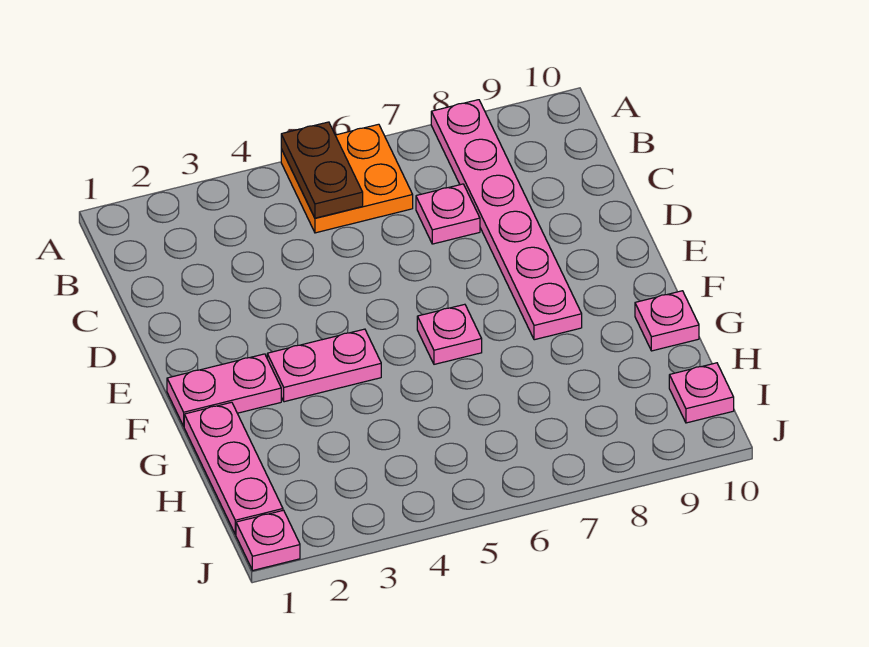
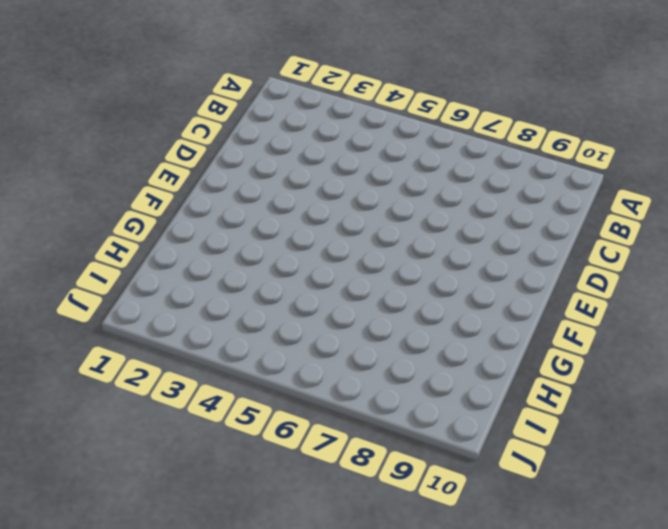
none -> orange 2x2 plate [281,124,413,233]
none -> pink 1x6 plate [431,100,582,340]

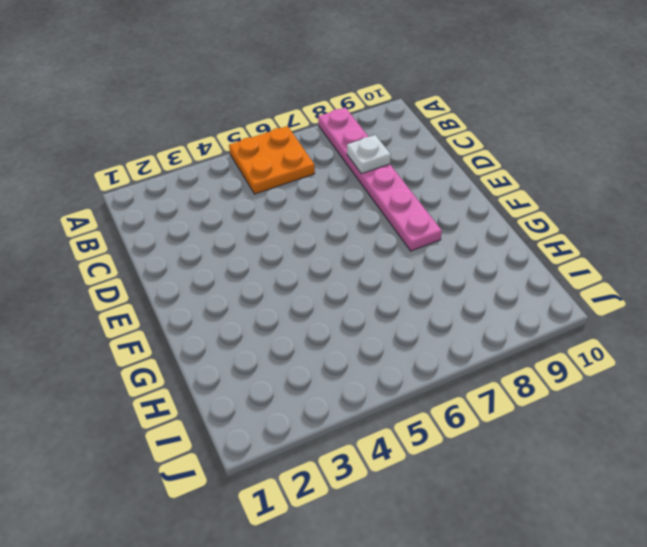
white 1x1 plate [347,135,391,174] -> none
none -> pink 1x1 plate [416,184,480,244]
none -> pink 1x2 plate [167,354,281,426]

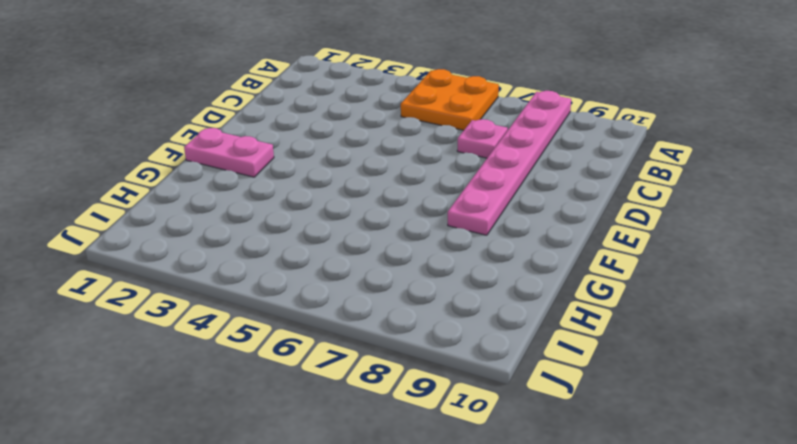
none -> pink 1x2 plate [267,329,381,402]
none -> pink 1x1 plate [417,304,482,364]

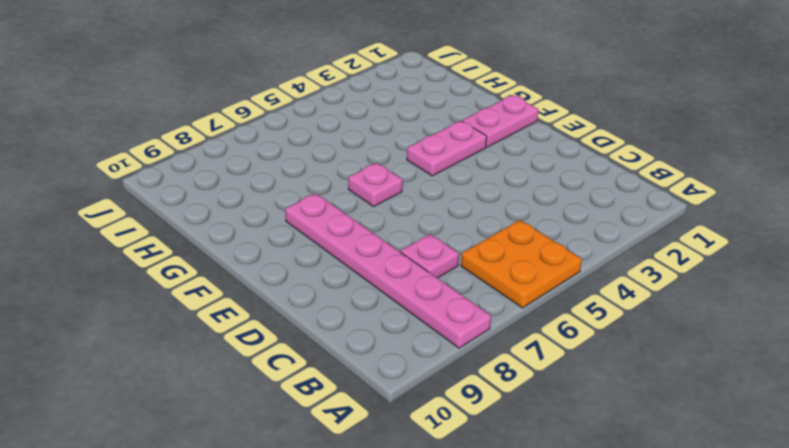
none -> pink 1x3 plate [184,402,283,534]
none -> pink 1x1 plate [635,291,699,351]

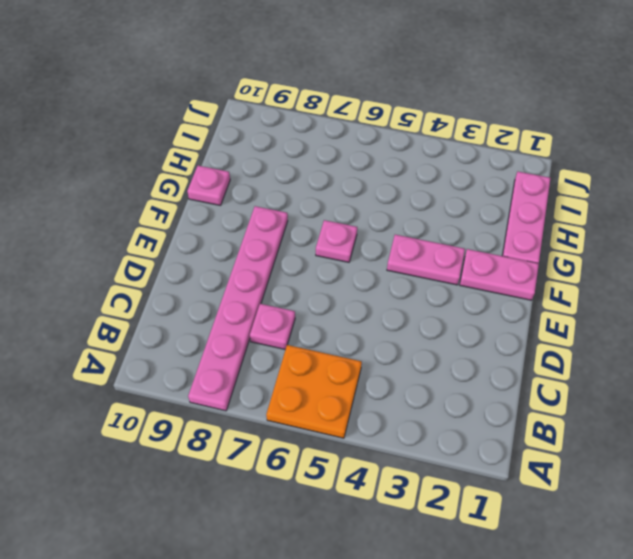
none -> pink 1x1 plate [669,363,734,423]
none -> pink 1x1 plate [236,510,300,570]

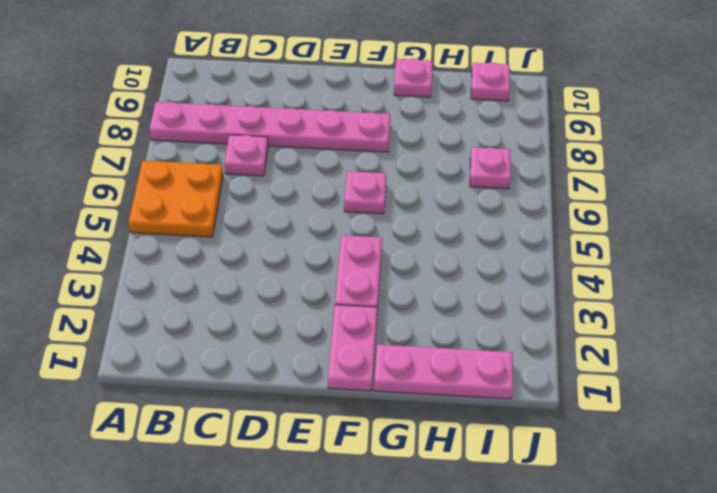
pink 1x1 plate [470,147,511,189] -> pink 1x1 plate moved to [236,510,300,570]
none -> brown 1x2 plate [281,122,363,218]

